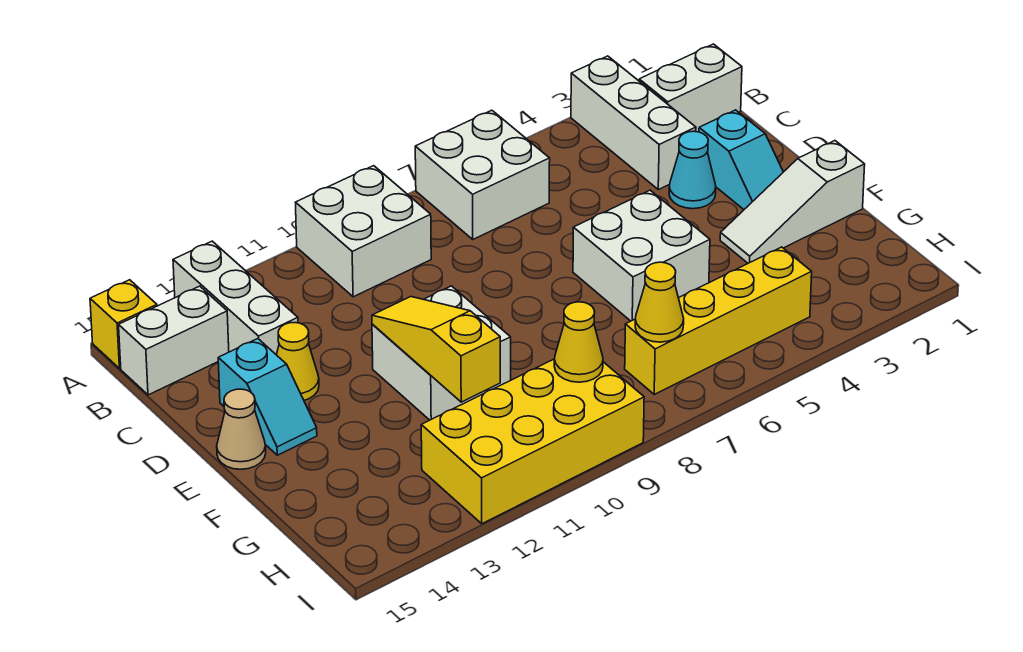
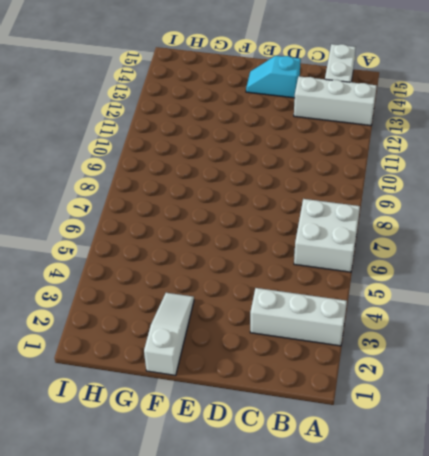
none -> white 2x2 brick [295,166,431,297]
none -> yellow 1x1 brick [90,280,157,368]
none -> white 1x2 brick [639,44,742,132]

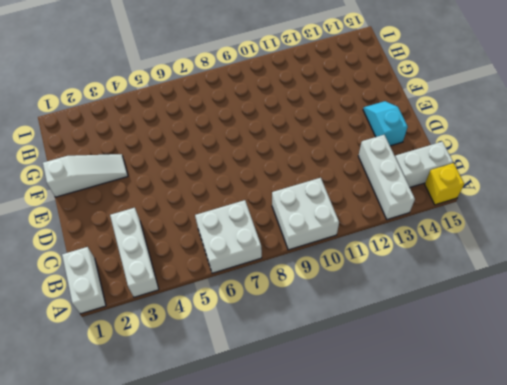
white 1x2 brick [62,247,106,314] -> white 1x2 brick turned to [639,44,742,132]
none -> cyan 1x2 slope [699,110,783,209]
none -> cyan 1x1 cone [669,131,716,209]
none -> yellow 1x1 cone [277,323,319,400]

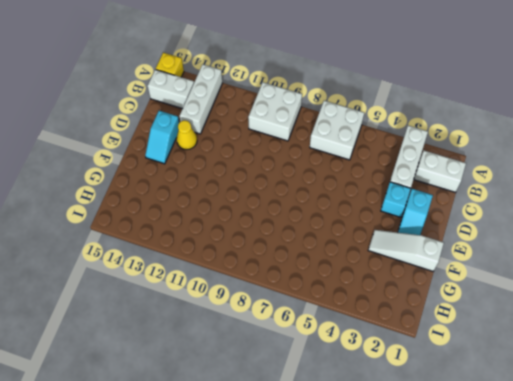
cyan 1x1 brick [381,182,411,217] -> cyan 1x1 cone [669,131,716,209]
none -> white 2x2 brick [573,190,710,321]
none -> white 2x2 brick [372,286,511,420]
none -> tan 1x1 cone [217,389,266,469]

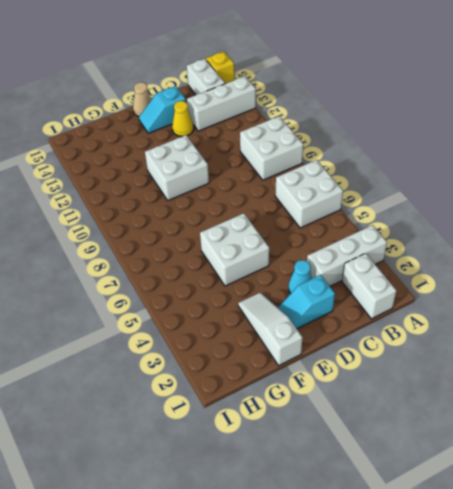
none -> yellow 1x4 brick [625,247,812,394]
none -> yellow 2x4 brick [421,359,644,524]
none -> yellow 1x3 slope [372,297,500,402]

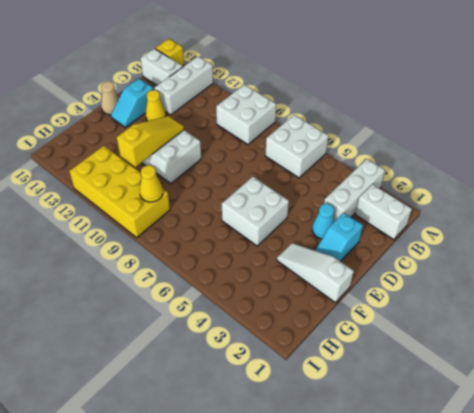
none -> yellow 1x4 brick [625,247,812,394]
none -> yellow 1x1 cone [635,262,684,342]

